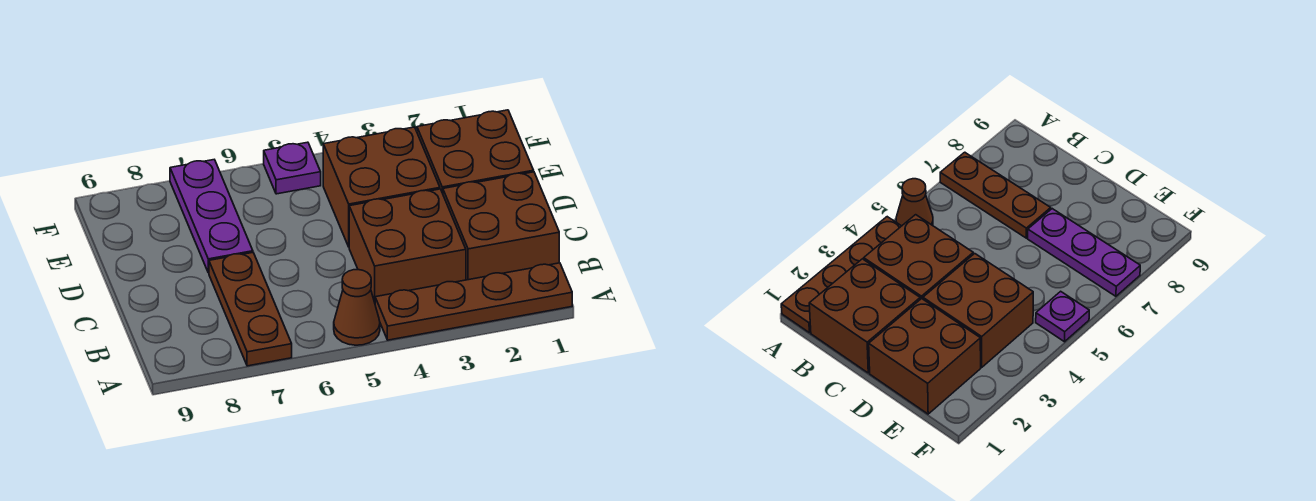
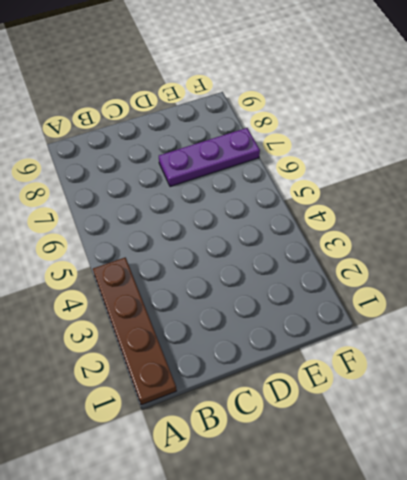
none -> brown 1x1 cone [334,270,380,345]
none -> brown 1x3 plate [209,253,292,366]

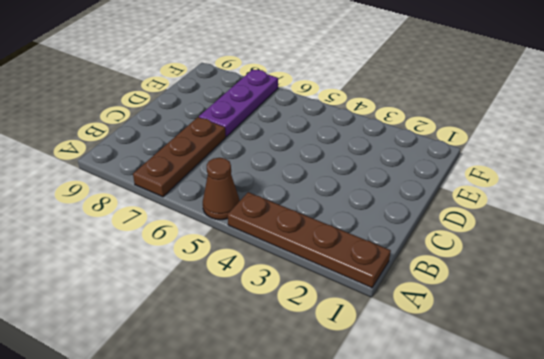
none -> brown 2x2 brick [443,172,559,280]
none -> brown 2x2 brick [349,189,466,302]

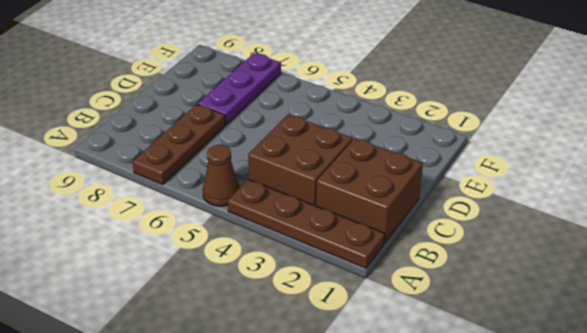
none -> brown 2x2 brick [417,110,534,193]
none -> brown 2x2 brick [323,127,440,247]

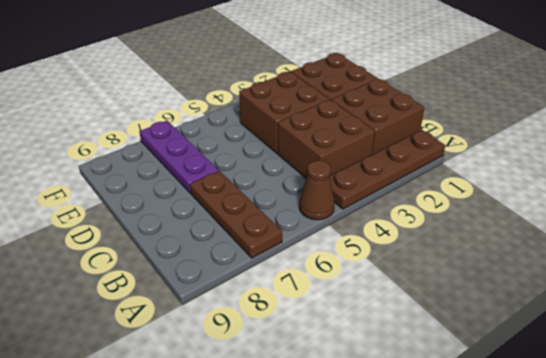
none -> purple 1x1 plate [264,142,321,194]

